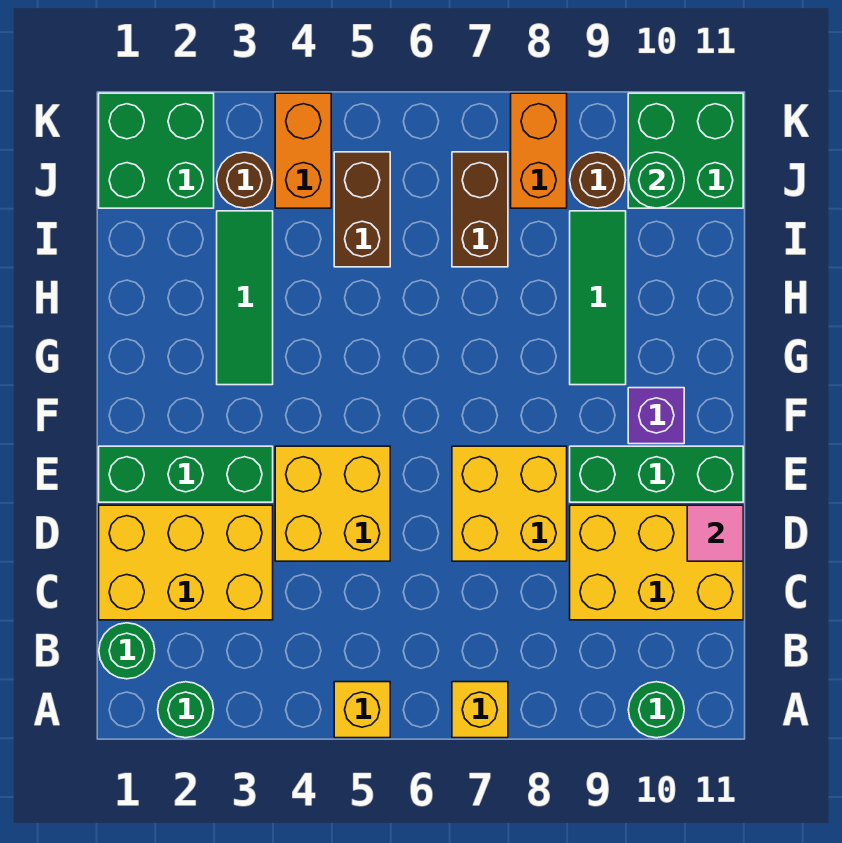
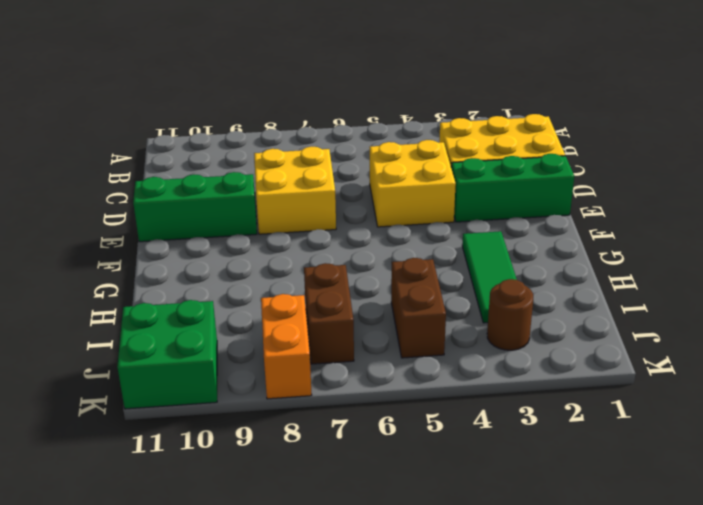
none -> green 1x1 round brick [158,682,214,738]
none -> yellow 1x1 brick [334,682,390,738]
none -> yellow 1x1 brick [452,682,508,738]

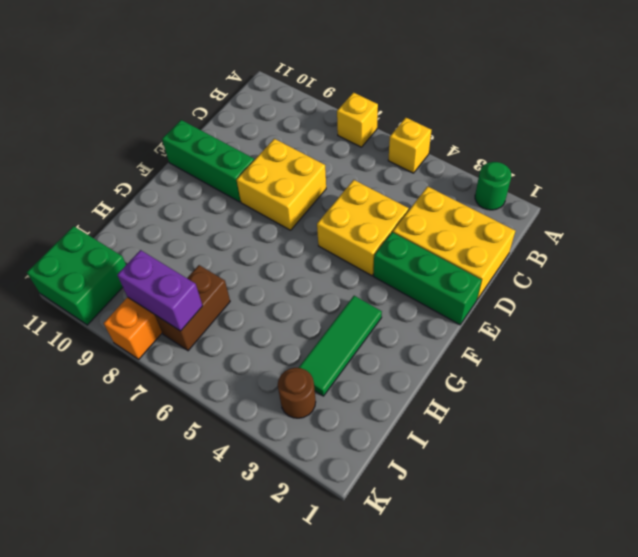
purple 1x2 brick [117,250,203,331] -> none
none -> green 1x1 round brick [628,682,684,738]
none -> green 1x1 round brick [99,623,155,679]
none -> yellow 2x3 brick [570,505,743,620]

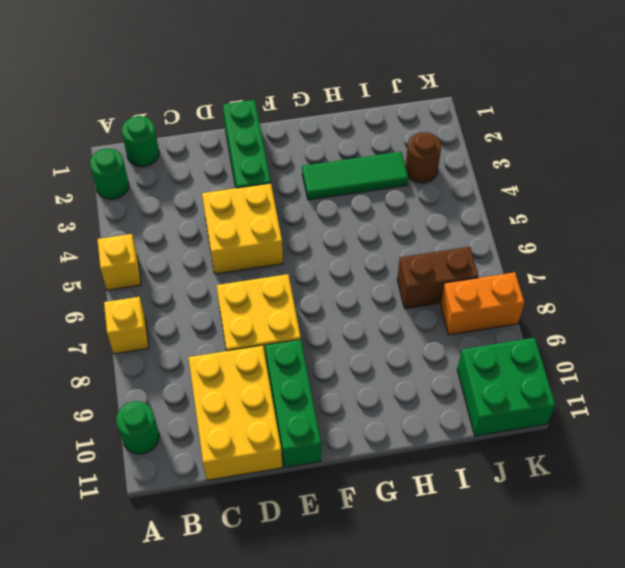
none -> yellow 2x3 brick [99,505,273,620]
none -> purple 1x1 brick [628,388,684,444]
none -> green 1x3 tile [570,211,626,385]

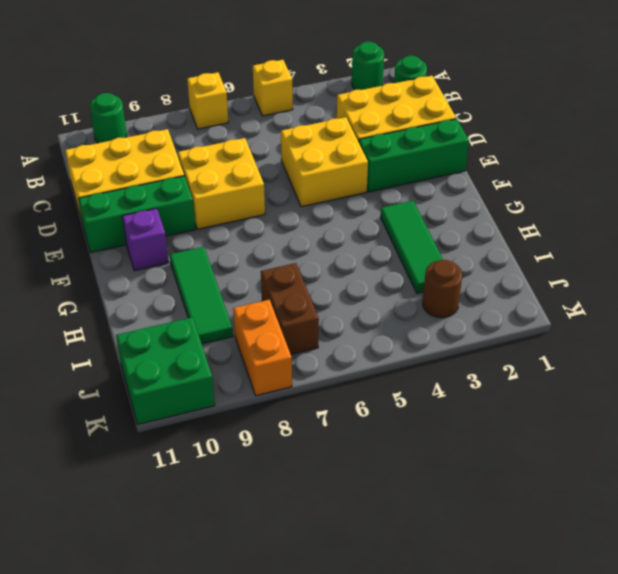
none -> brown 1x2 brick [334,152,390,267]
none -> green 2x2 brick [99,93,214,208]
none -> orange 1x2 brick [275,93,331,208]

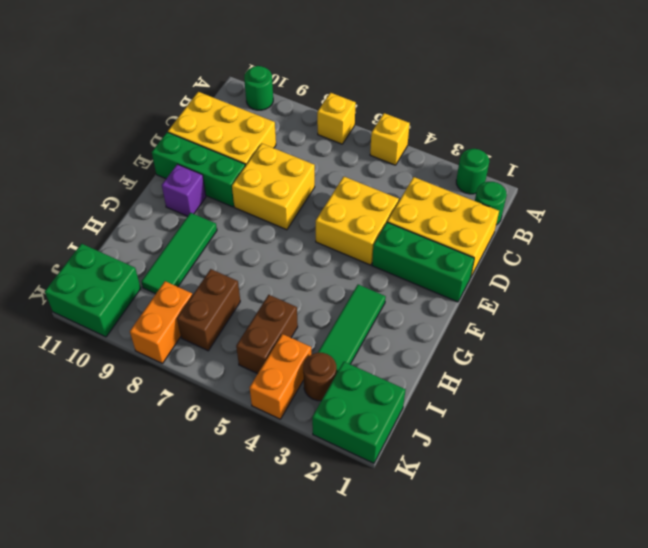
none -> brown 1x1 round brick [570,152,626,208]
none -> pink 1x1 tile [687,505,743,561]
none -> green 1x1 round brick [628,152,684,208]

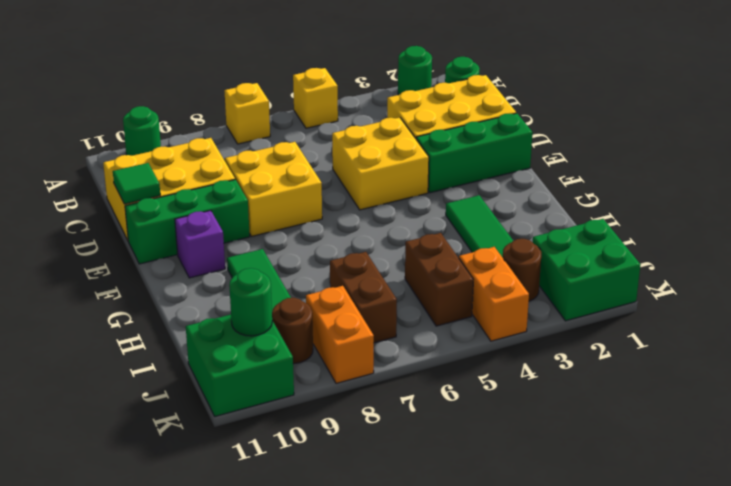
green 1x1 tile [113,163,160,204] -> pink 1x1 tile [687,505,743,561]

